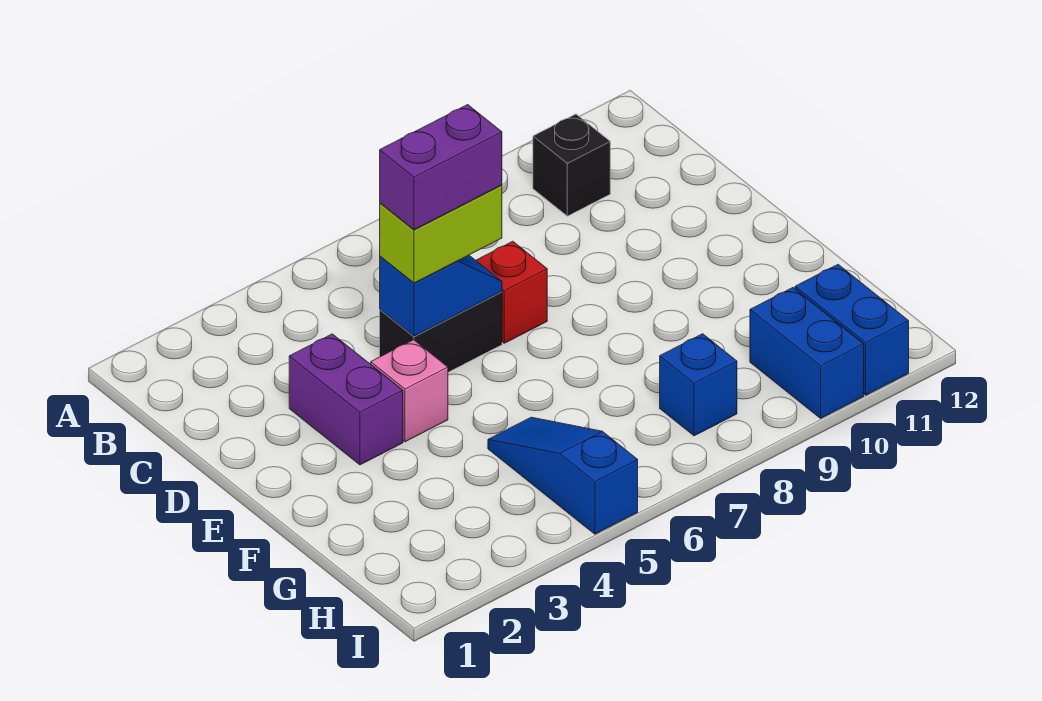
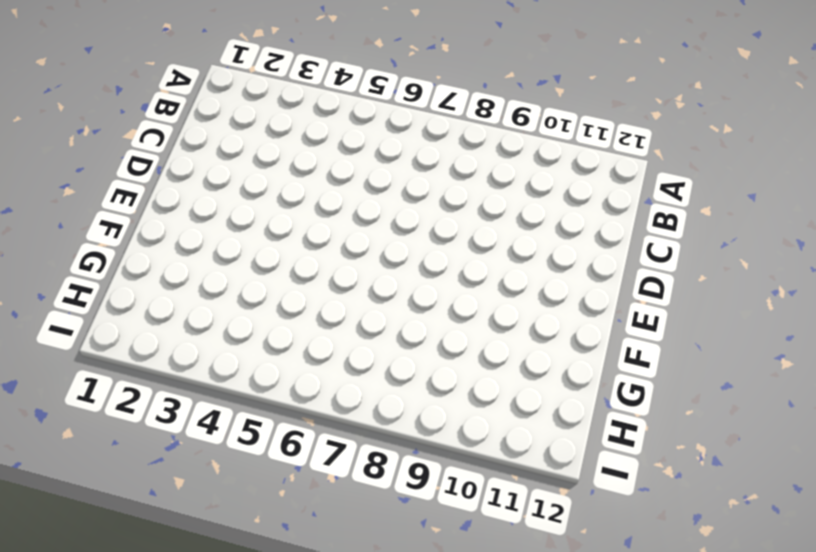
none -> black 1x1 brick [533,114,610,216]
none -> purple 1x2 brick [289,334,403,465]
none -> black 1x2 brick [380,292,502,372]

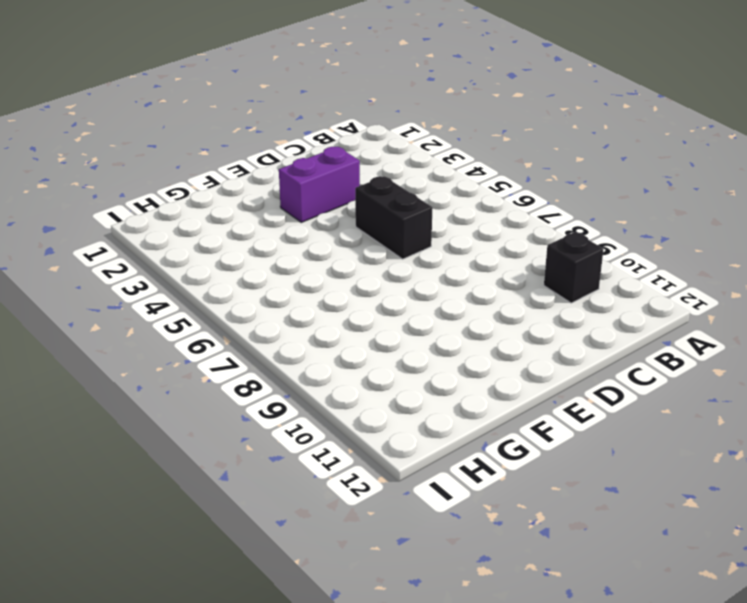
none -> red 1x1 brick [476,241,547,343]
none -> pink 1x1 brick [371,340,448,442]
none -> blue 1x3 slope [488,417,638,534]

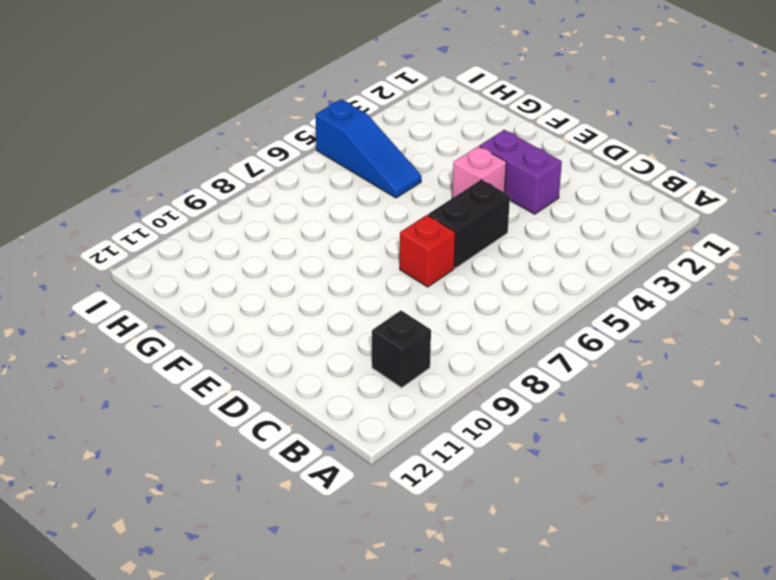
none -> blue 1x1 brick [660,334,737,436]
none -> blue 1x2 brick [750,288,864,418]
none -> blue 1x2 brick [795,265,909,395]

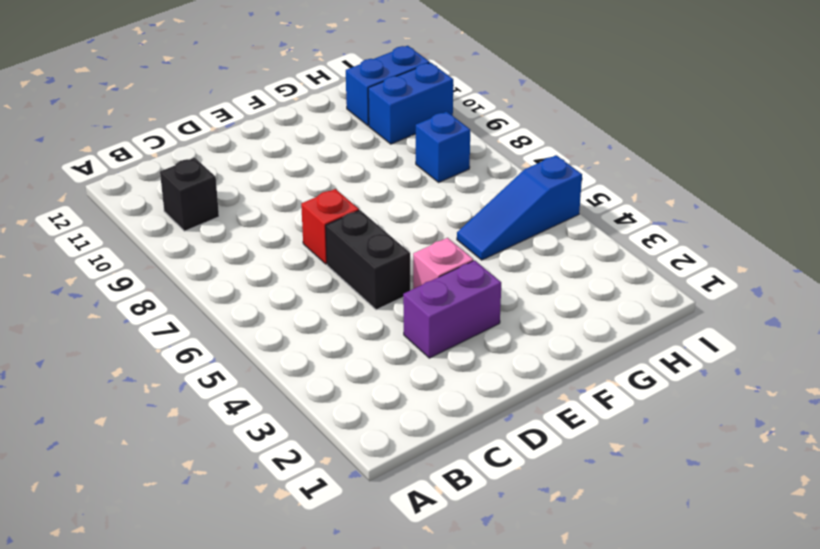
none -> blue 1x2 slope [380,255,502,336]
none -> lime 1x2 brick [380,185,502,283]
none -> purple 1x2 brick [380,105,502,230]

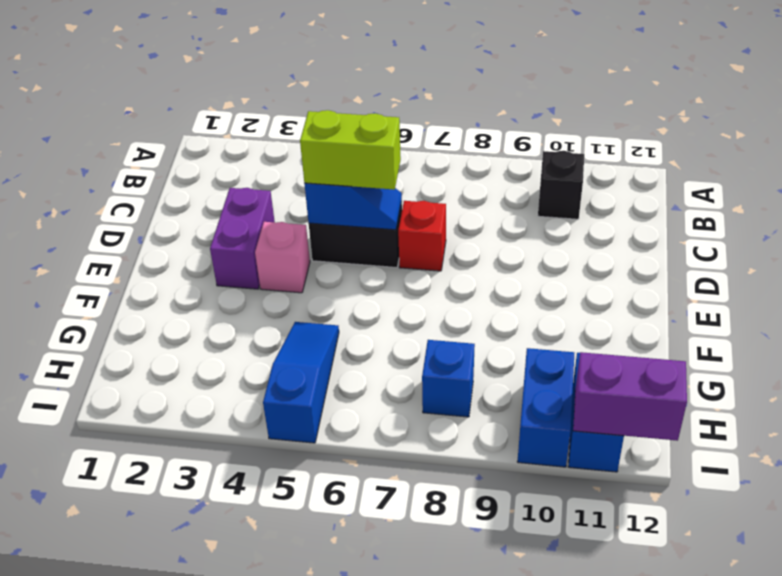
purple 1x2 brick [573,352,687,441] -> purple 1x2 brick moved to [380,105,502,230]

